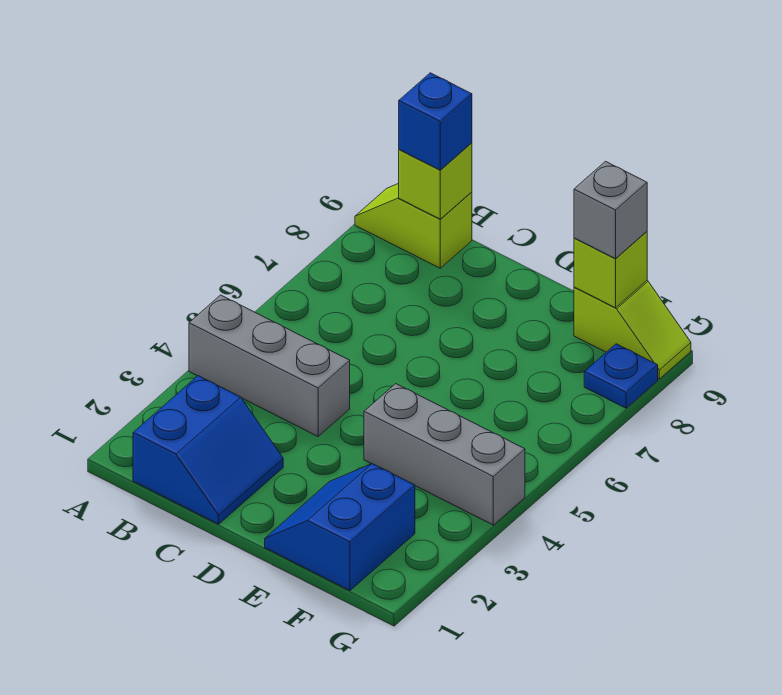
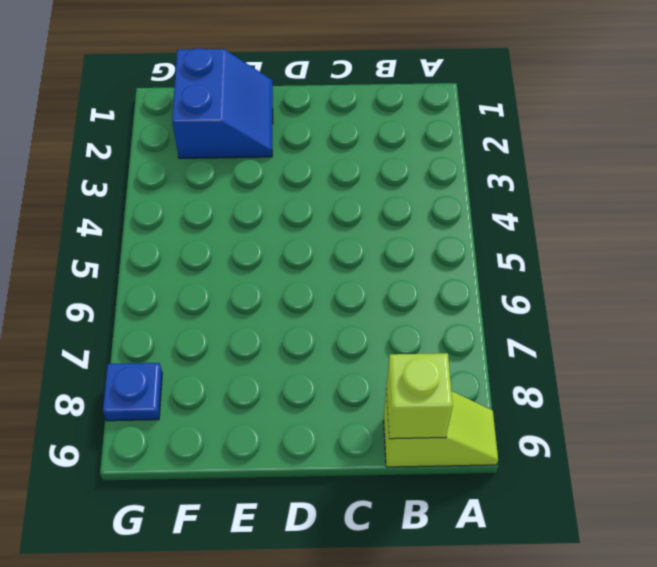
none -> grey 1x3 brick [189,295,350,436]
none -> blue 2x2 slope [133,376,283,524]

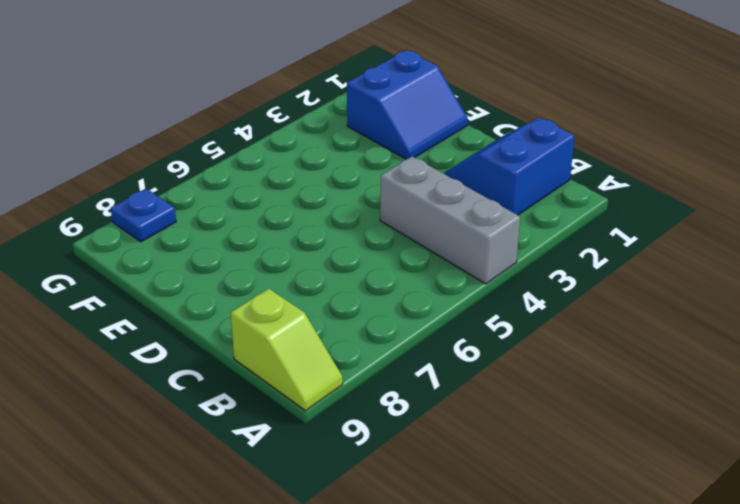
none -> grey 1x3 brick [364,384,525,525]
none -> lime 1x2 slope [574,281,691,379]

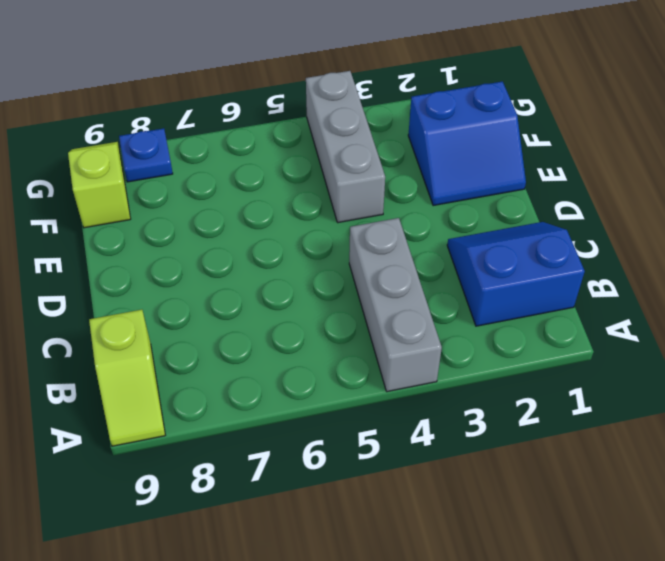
none -> lime 1x1 brick [399,143,472,219]
none -> lime 1x1 brick [574,232,647,308]

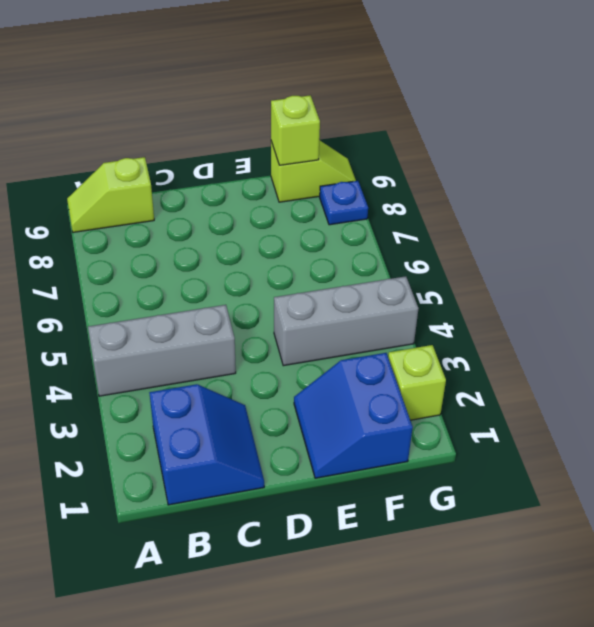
lime 1x1 brick [388,345,446,420] -> lime 1x1 brick moved to [399,143,472,219]
none -> blue 1x1 brick [399,73,472,170]
none -> grey 1x1 brick [574,161,647,259]

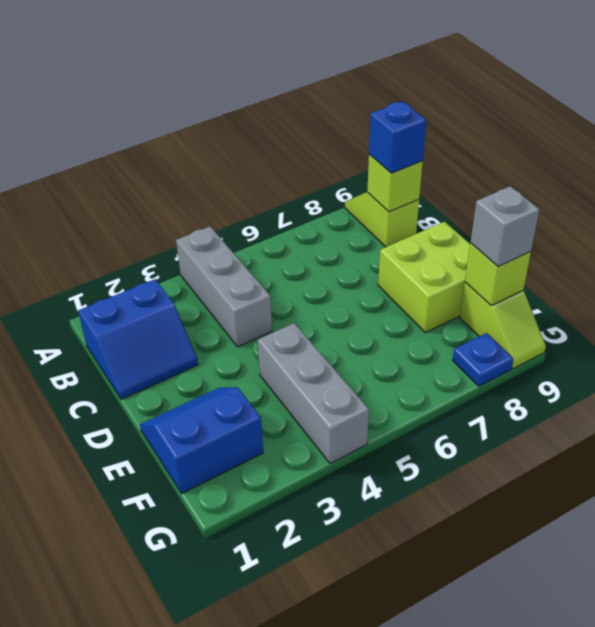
lime 2x2 brick [378,222,470,333] -> none

